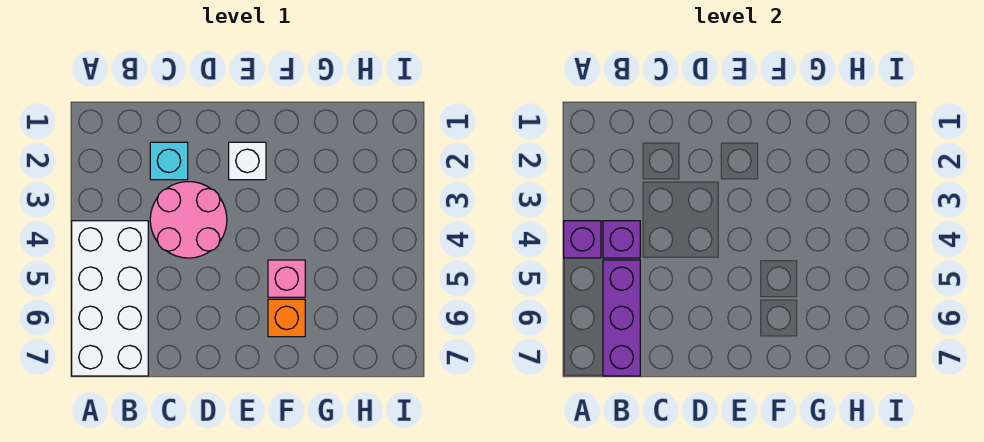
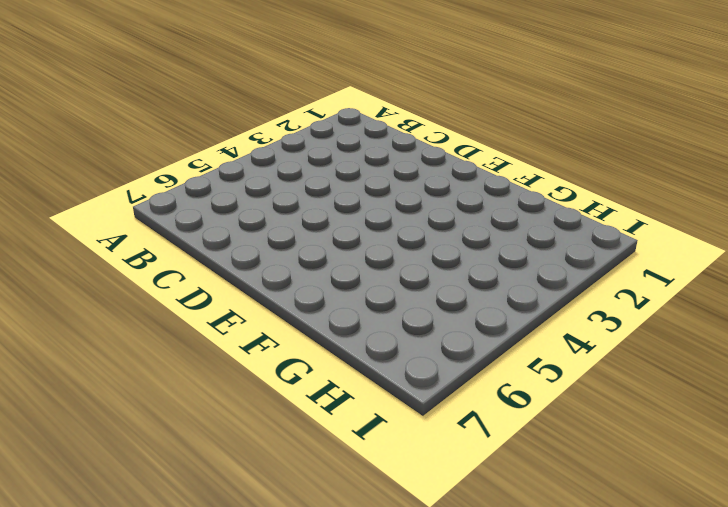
none -> white 2x4 brick [72,221,148,376]
none -> cyan 1x1 brick [150,142,188,180]

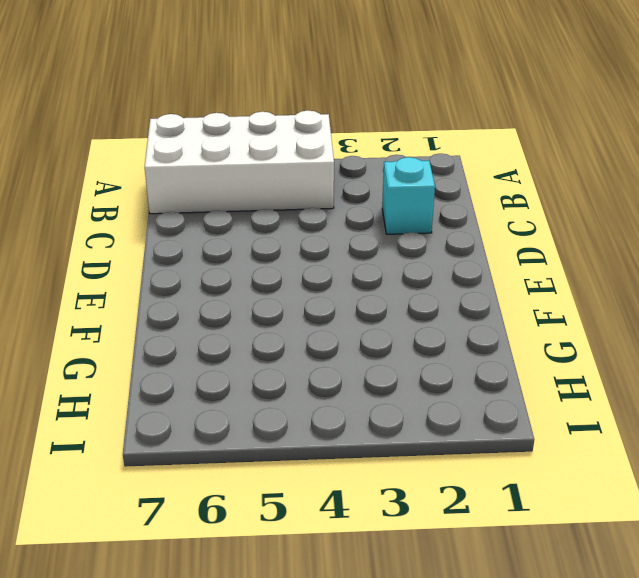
none -> pink 2x2 round brick [150,182,227,258]
none -> white 1x1 brick [229,142,266,180]

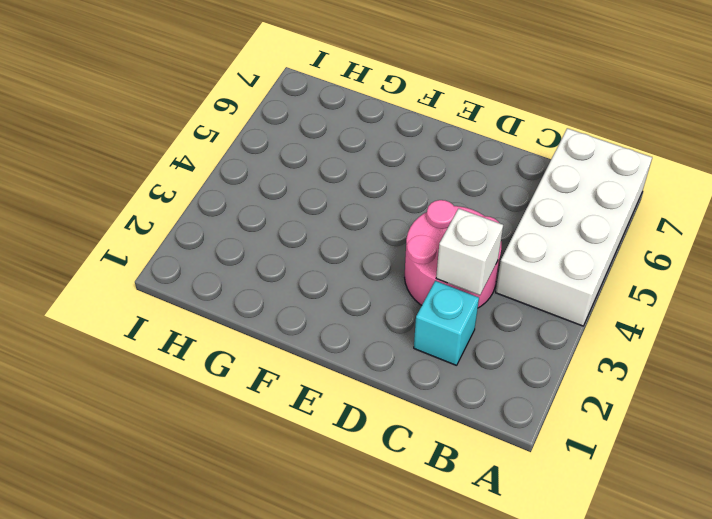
white 1x1 brick [436,208,503,295] -> white 1x1 brick moved to [229,142,266,180]
none -> pink 1x1 brick [268,260,305,297]
none -> orange 1x1 brick [268,299,305,337]

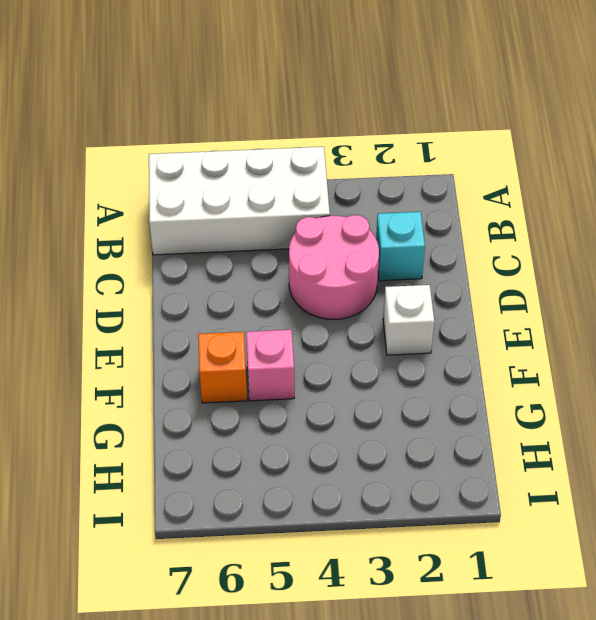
none -> purple 1x1 brick [564,221,601,258]
none -> purple 1x1 brick [603,221,640,258]

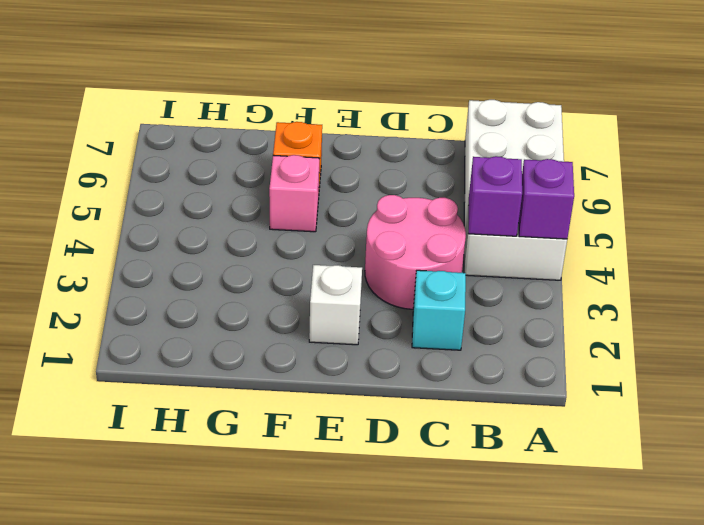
none -> purple 1x3 brick [603,260,640,376]

